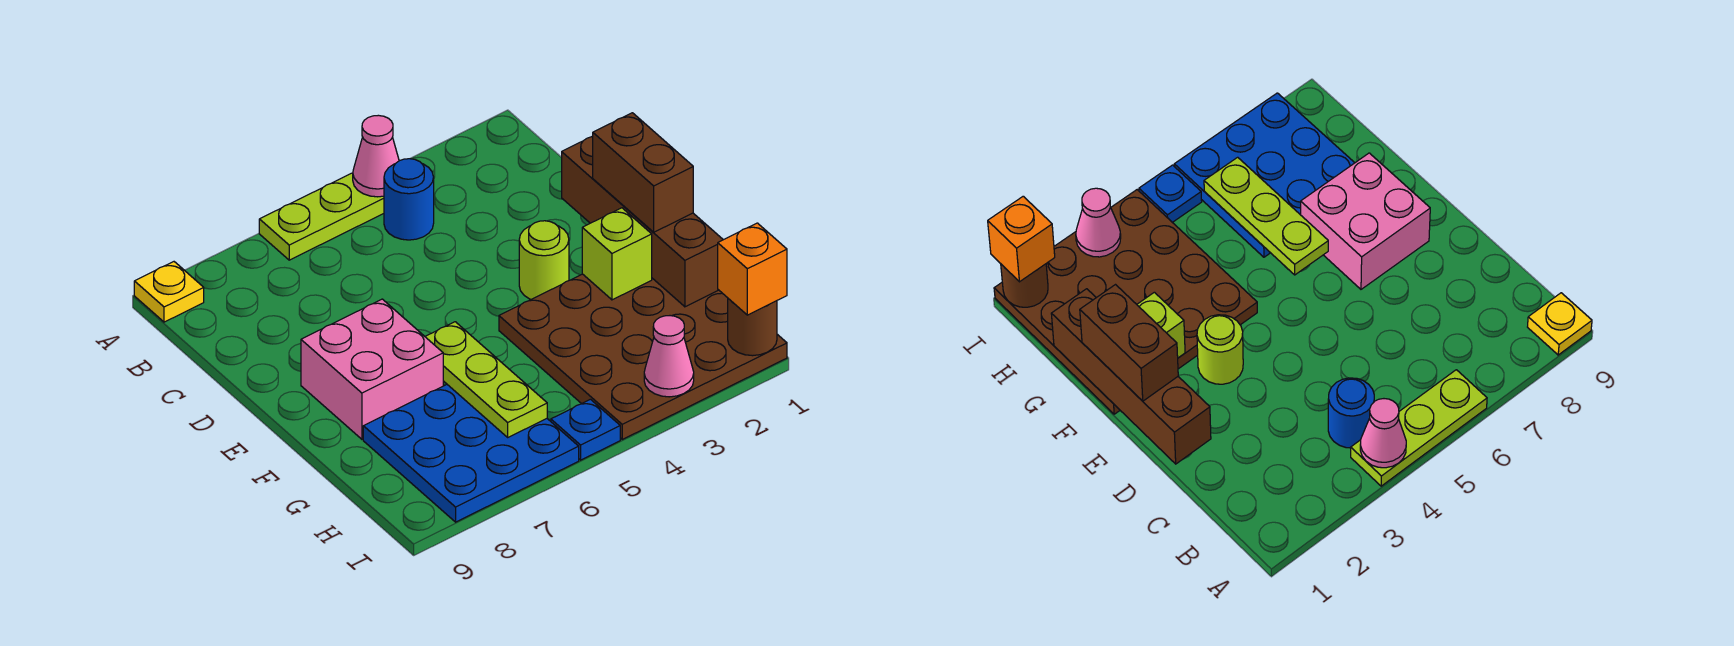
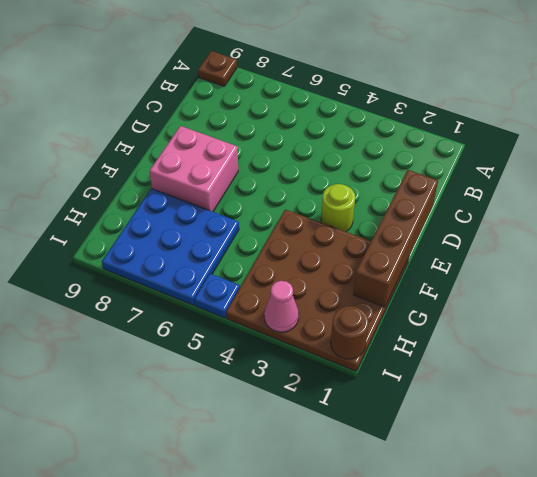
brown 1x1 plate [198,51,237,86] -> yellow 1x1 plate [134,262,204,322]
none -> lime 1x3 plate [259,173,384,260]
none -> blue 1x1 round brick [384,159,434,240]
none -> pink 1x1 cone [353,115,399,197]

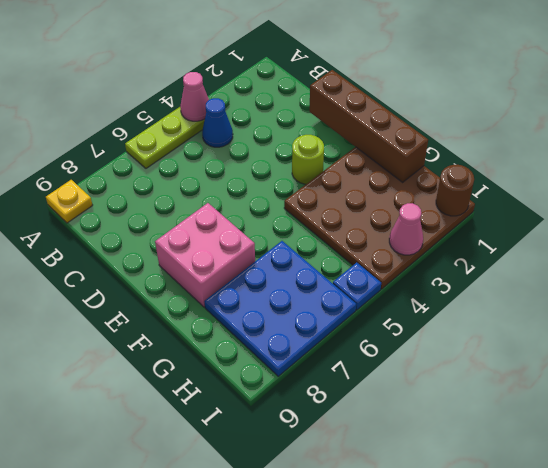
blue 1x1 cone [202,98,233,147] -> blue 1x1 round brick [384,159,434,240]
none -> lime 1x1 brick [582,208,652,300]
none -> lime 1x3 plate [425,322,547,437]
none -> brown 1x2 brick [592,113,693,232]

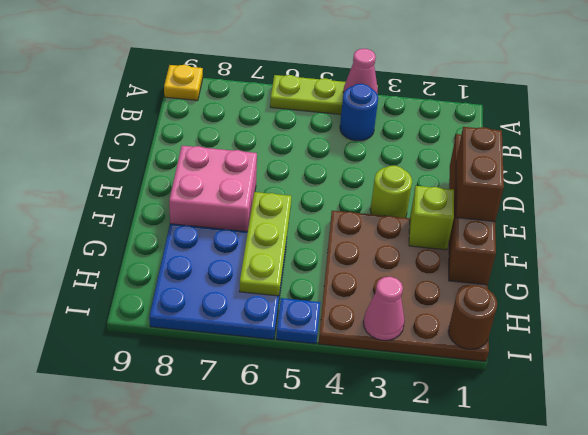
none -> orange 1x1 brick [718,223,787,315]

